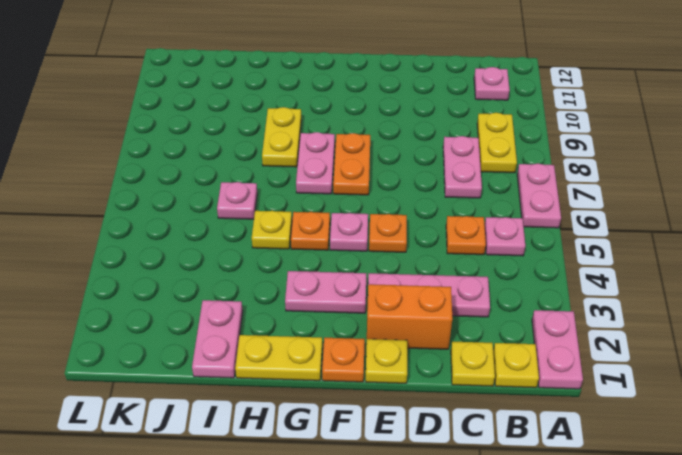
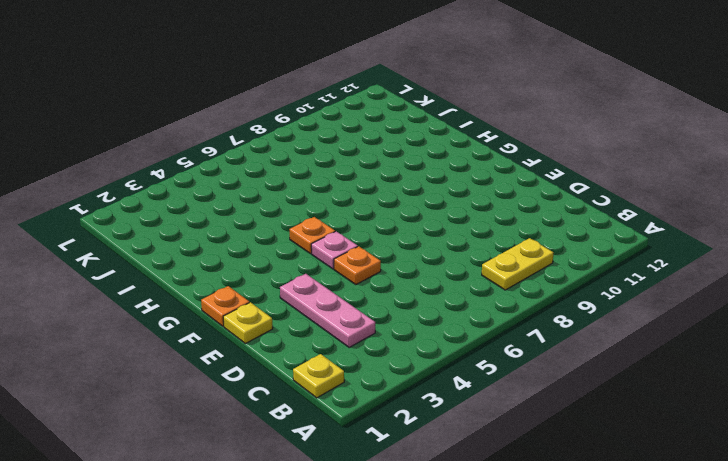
none -> pink 1x2 plate [532,310,583,389]
none -> pink 1x2 plate [517,164,561,228]
none -> pink 1x1 plate [485,217,525,256]

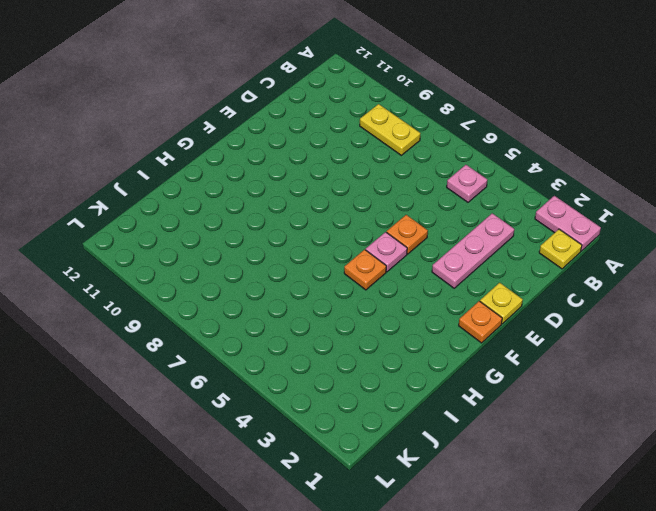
none -> pink 1x2 plate [517,164,561,228]
none -> pink 1x1 plate [474,67,510,100]
none -> yellow 1x1 plate [451,342,495,386]

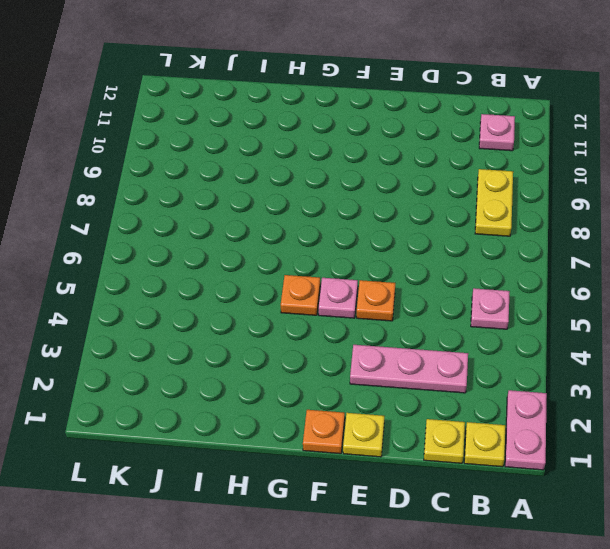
none -> pink 1x2 plate [517,164,561,228]
none -> orange 1x1 plate [446,216,486,255]
none -> pink 1x2 plate [443,136,482,198]

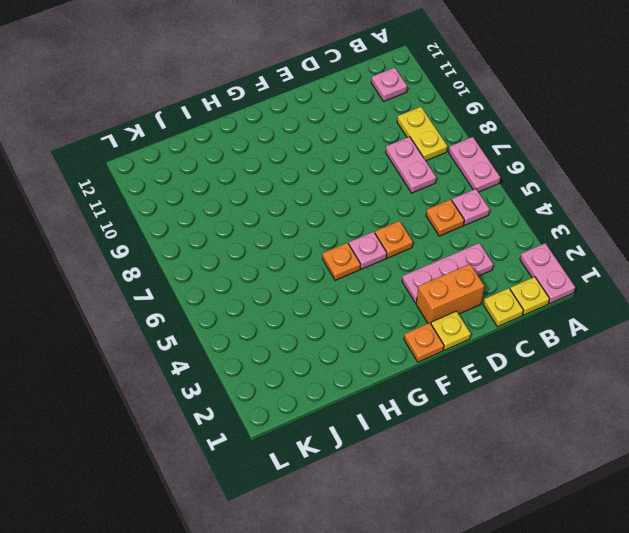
none -> pink 1x2 plate [285,271,366,313]
none -> orange 1x2 plate [333,133,370,195]
none -> yellow 1x2 plate [235,335,322,381]

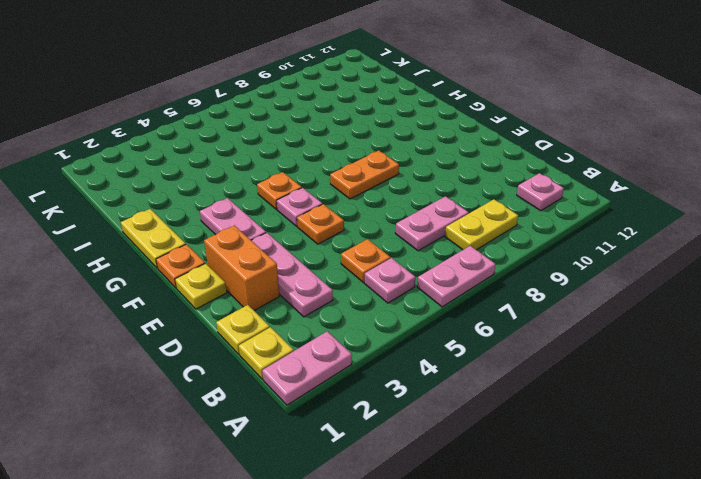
none -> pink 1x2 plate [296,132,335,194]
none -> yellow 1x1 plate [252,211,292,249]
none -> yellow 1x2 plate [262,107,301,167]

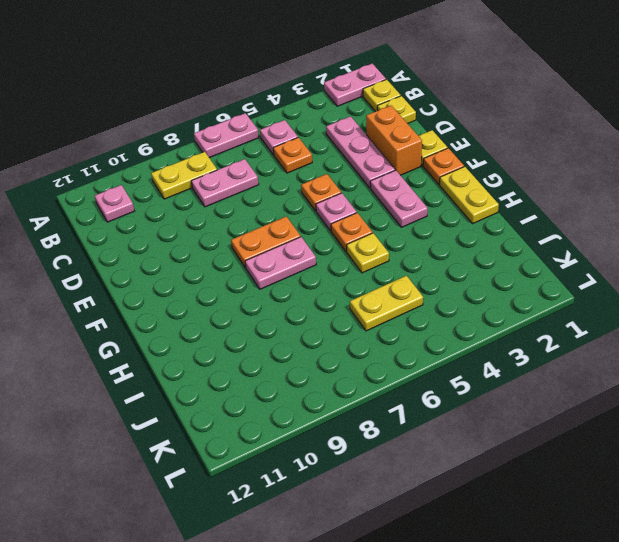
yellow 1x2 plate [350,276,423,331] -> yellow 1x2 plate moved to [262,107,301,167]
none -> pink 1x2 plate [192,300,243,378]
none -> pink 1x1 plate [217,182,257,219]

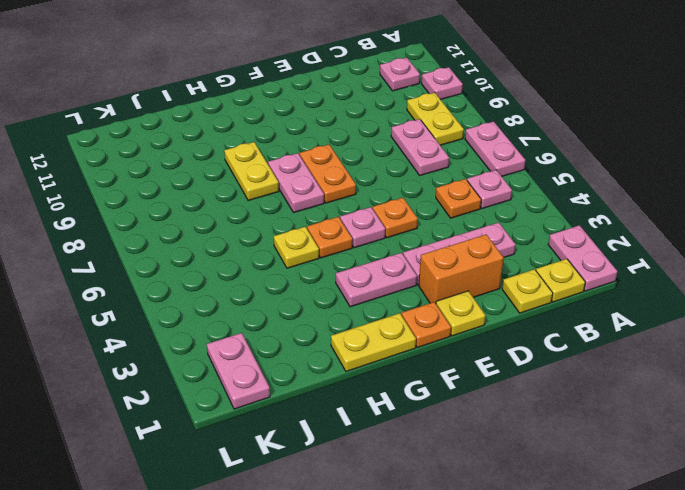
pink 1x1 plate [422,67,463,100] -> pink 1x1 plate moved to [217,182,257,219]
pink 1x2 plate [207,333,270,409] -> pink 1x2 plate moved to [192,300,243,378]

